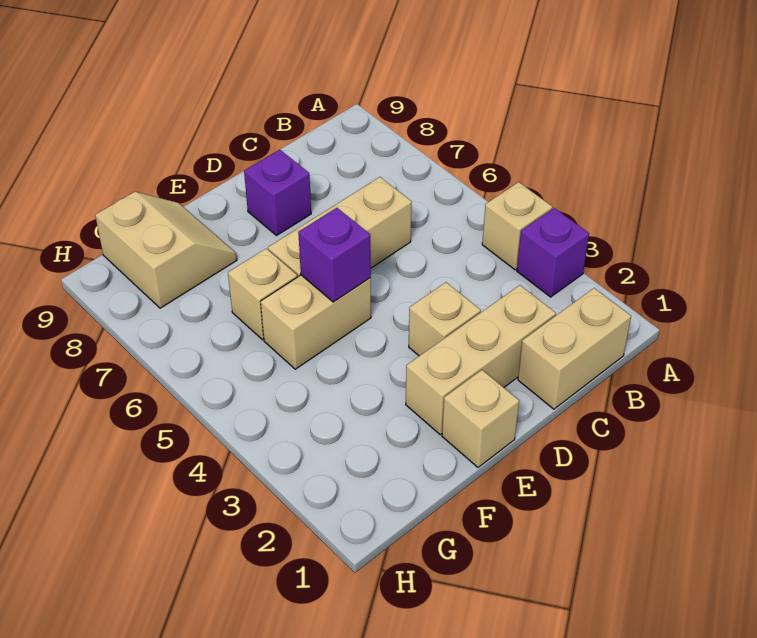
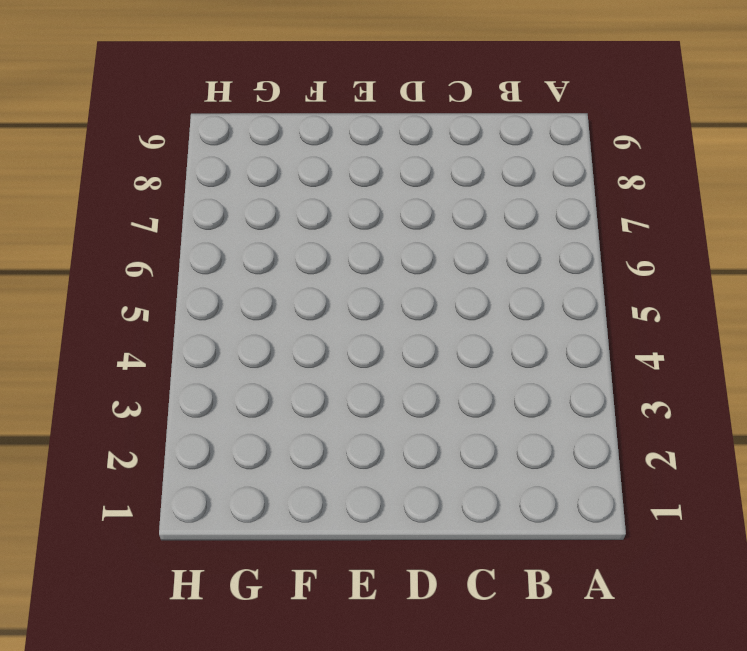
none -> purple 1x1 brick [517,208,589,297]
none -> tan 1x1 brick [482,182,552,270]
none -> tan 1x2 brick [518,288,631,409]

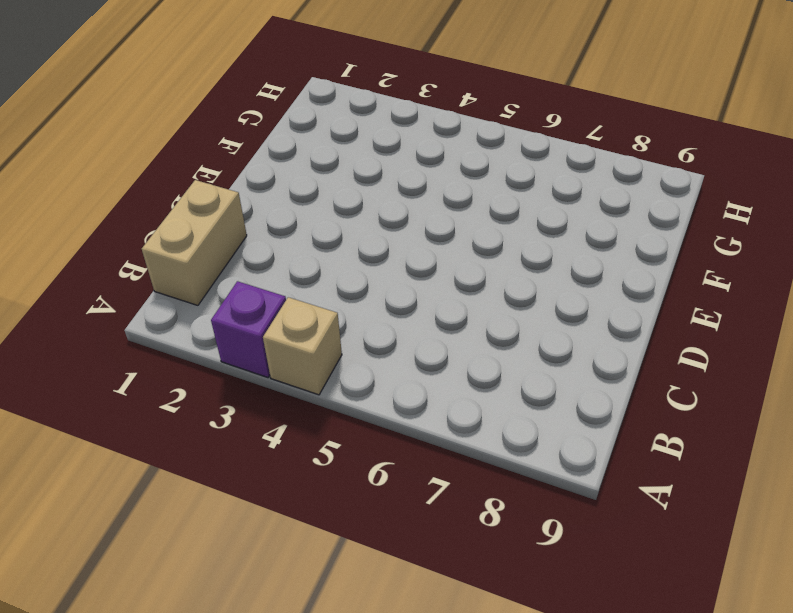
none -> tan 1x3 brick [406,285,556,435]
none -> tan 1x3 brick [268,177,412,277]
none -> tan 1x1 brick [409,282,481,356]

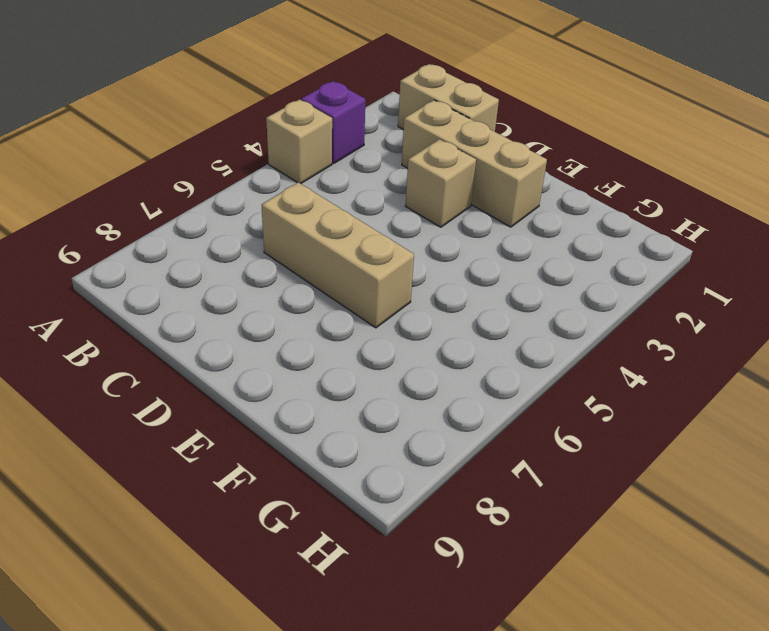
none -> purple 1x1 brick [244,150,311,236]
none -> tan 1x1 brick [442,370,519,467]
none -> tan 1x2 brick [261,275,371,369]

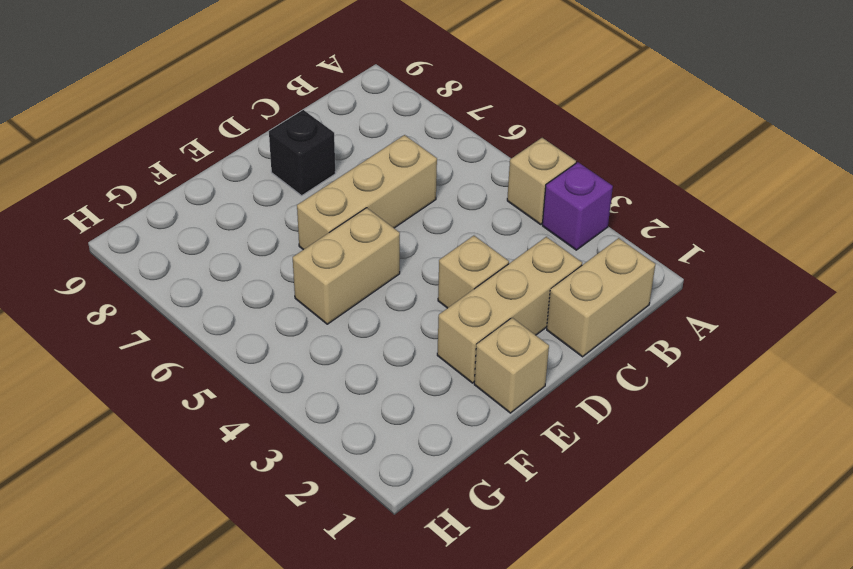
black 1x1 brick [269,110,335,196] -> purple 1x1 brick [244,150,311,236]
none -> tan 1x1 brick [228,249,297,340]
none -> tan 2x2 slope [95,192,237,308]
none -> purple 1x1 brick [298,208,371,302]

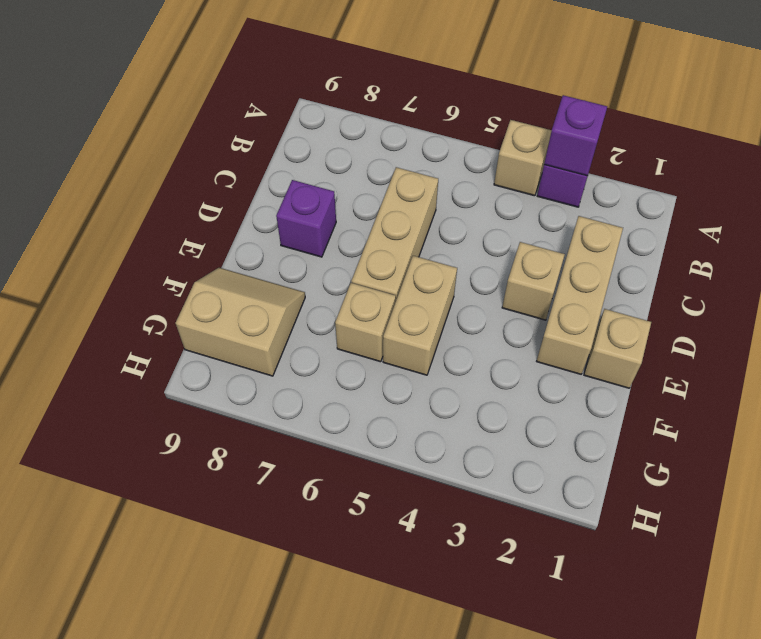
purple 1x1 brick [544,95,607,176] -> purple 1x1 brick moved to [298,208,371,302]
none -> tan 1x2 brick [518,288,631,409]

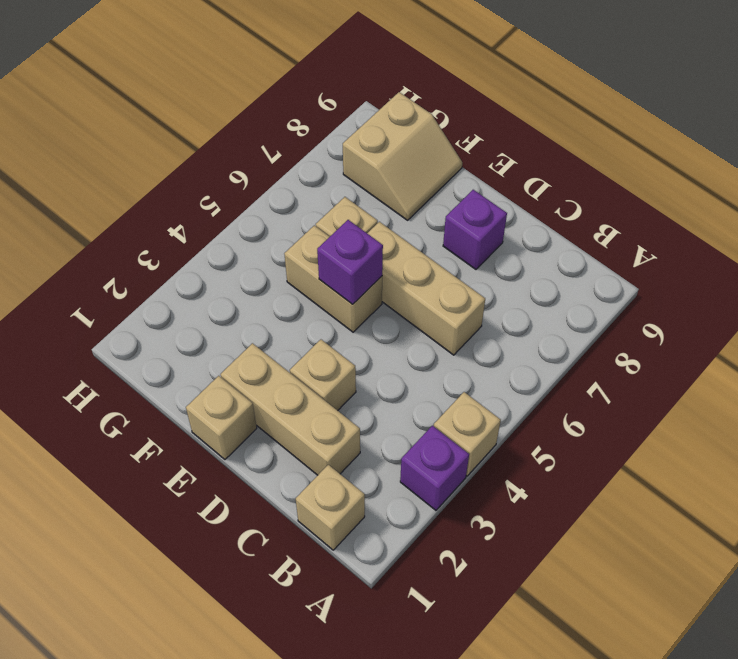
tan 1x1 brick [296,465,365,550] -> tan 1x2 brick [518,288,631,409]

